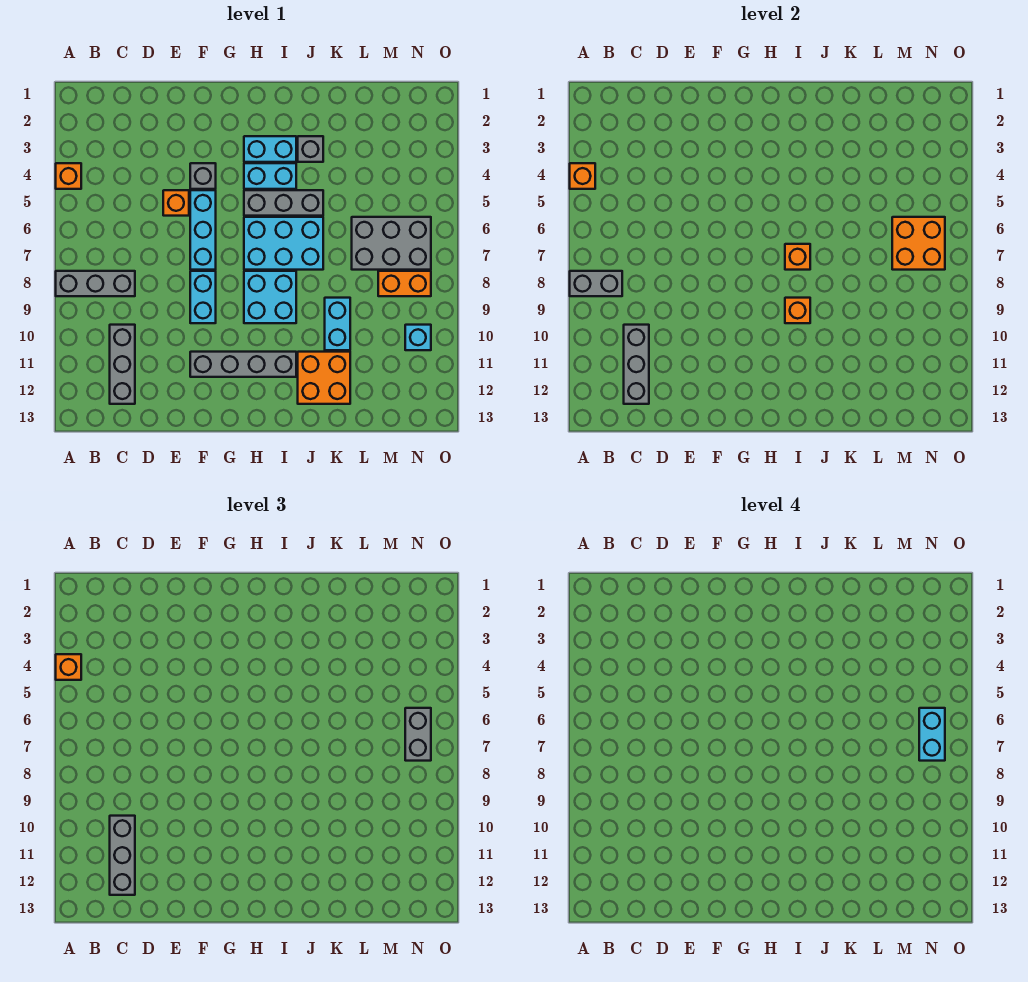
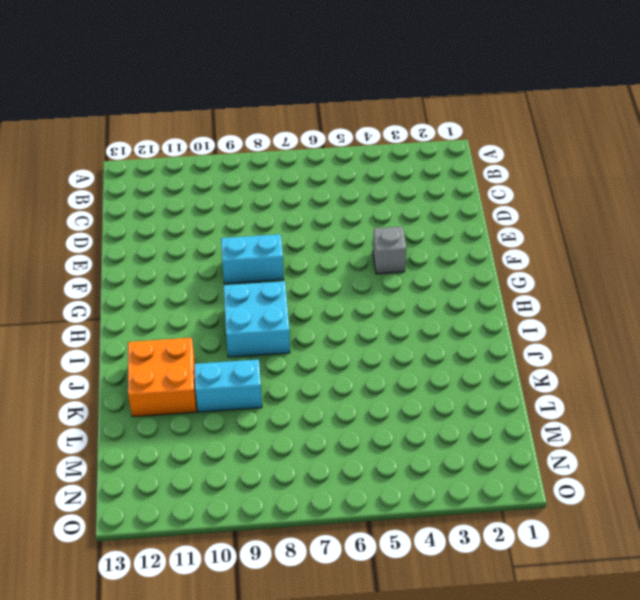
none -> orange 1x1 brick [56,163,81,189]
none -> grey 1x3 brick [56,271,135,296]
none -> grey 1x3 brick [110,325,135,404]

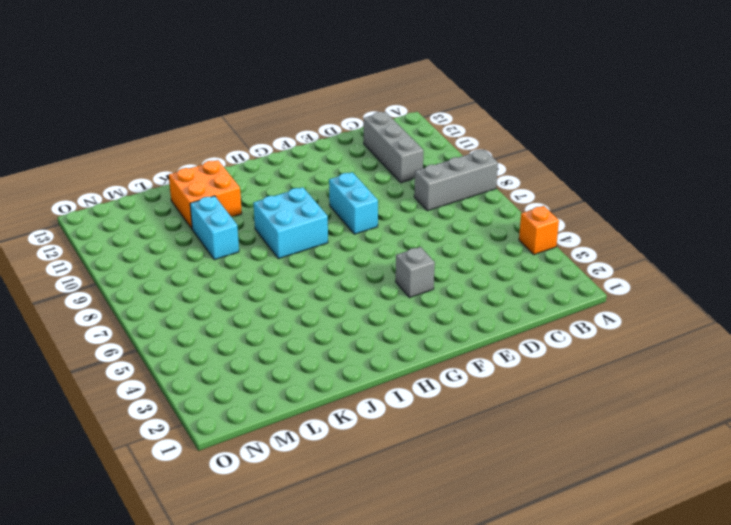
none -> orange 1x1 brick [163,190,189,216]
none -> cyan 1x3 brick [190,190,216,270]
none -> grey 1x4 brick [190,352,296,377]

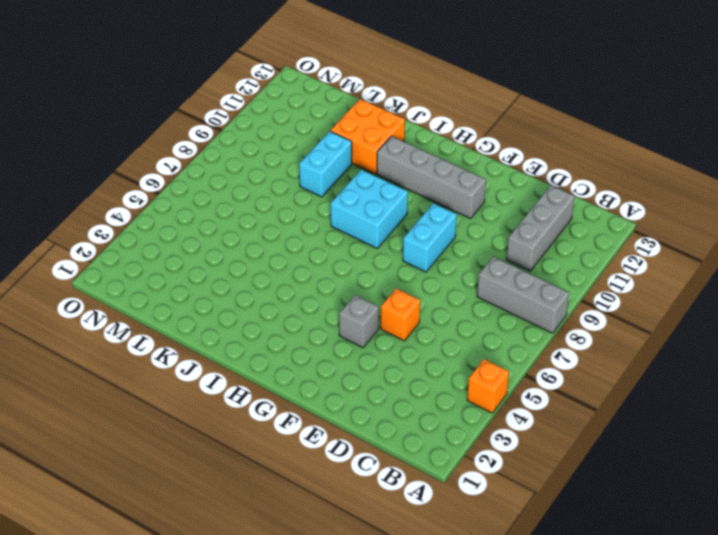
none -> cyan 1x3 brick [190,190,216,270]
none -> cyan 1x2 brick [244,136,296,162]
none -> cyan 1x2 brick [244,163,296,189]

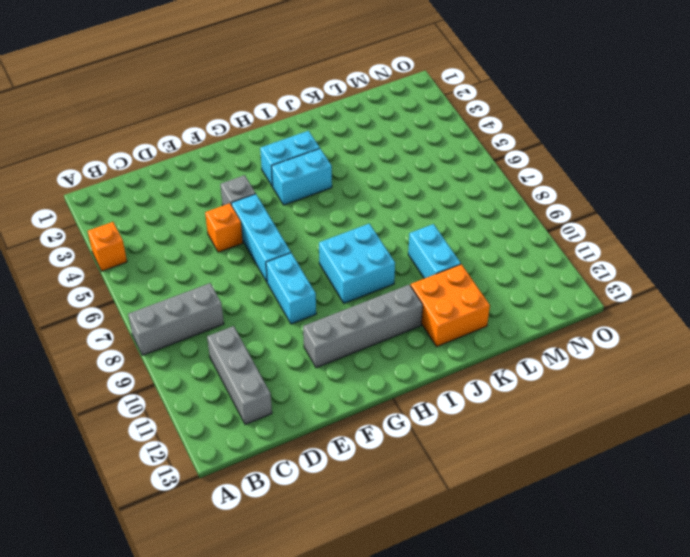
none -> grey 1x3 brick [244,190,323,216]
none -> cyan 2x3 brick [244,217,323,270]
none -> grey 1x1 brick [298,136,323,162]

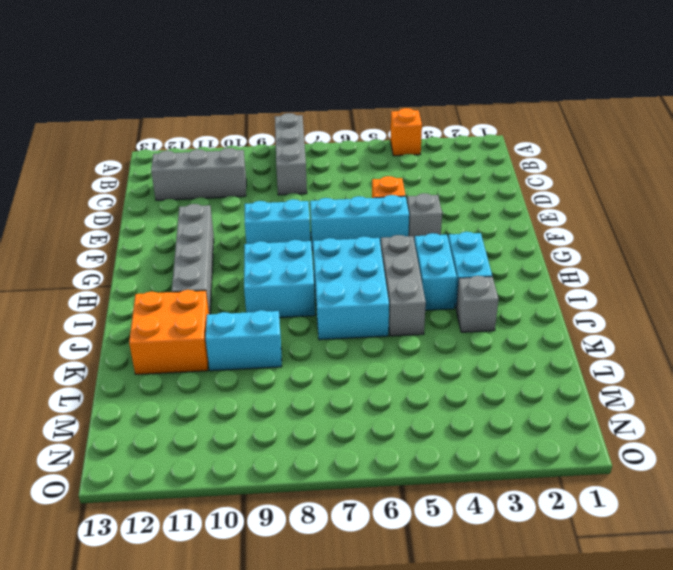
none -> grey 2x3 brick [352,217,431,270]
none -> orange 1x2 brick [378,271,431,296]
none -> cyan 1x1 brick [405,325,431,350]

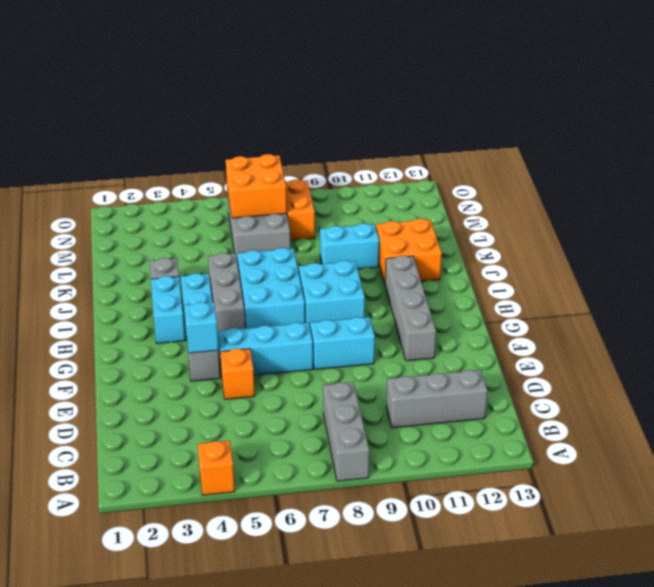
cyan 1x1 brick [184,302,219,353] -> cyan 1x1 brick moved to [405,325,431,350]
none -> orange 1x1 brick [570,163,595,189]
none -> grey 1x2 brick [570,271,622,296]
none -> grey 1x3 brick [624,325,649,404]

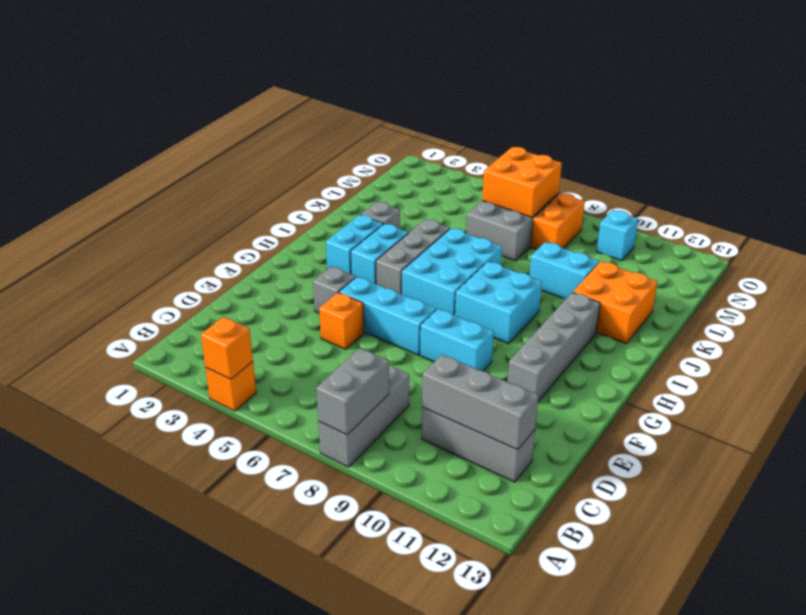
none -> orange 1x1 brick [785,244,810,270]
none -> orange 1x1 brick [785,298,810,323]
none -> orange 1x1 brick [56,654,81,680]

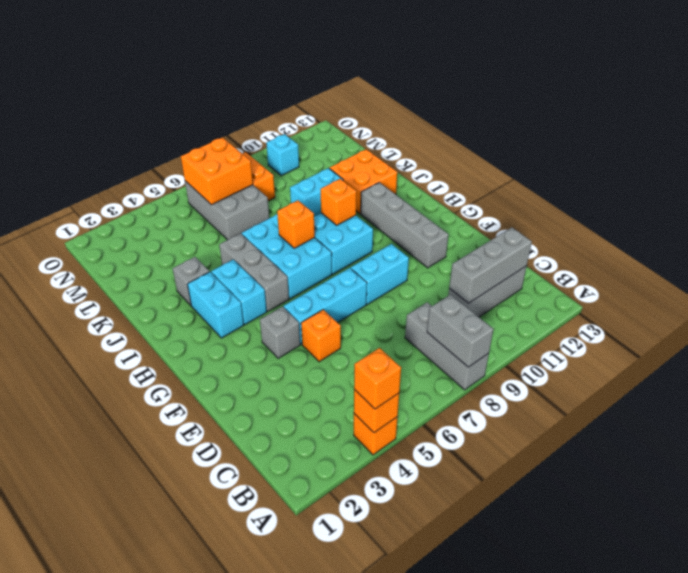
none -> grey 1x3 brick [110,816,135,895]
none -> grey 1x2 brick [405,708,431,761]
none -> cyan 1x2 brick [919,708,945,761]

